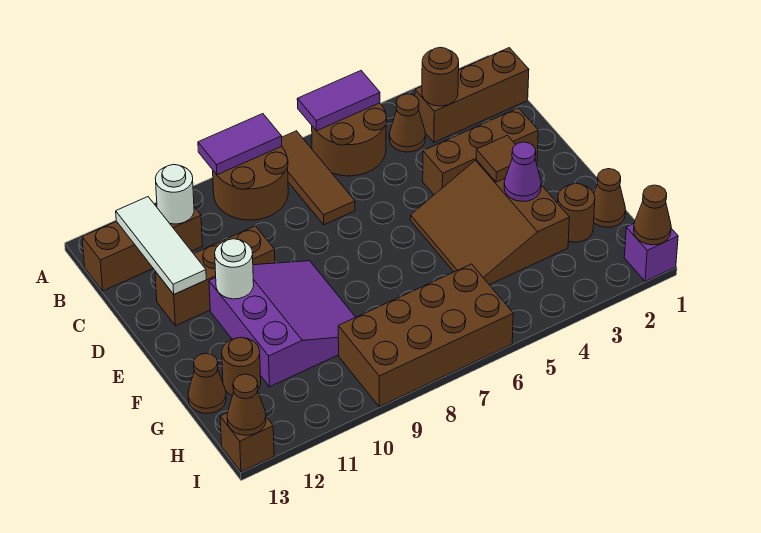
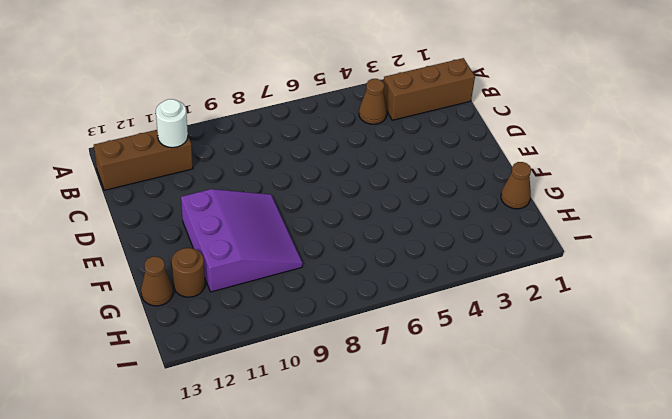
none -> brown 2x2 round brick [312,103,387,176]
none -> brown 1x3 tile [282,131,355,225]
none -> brown 2x2 round brick [213,146,288,220]

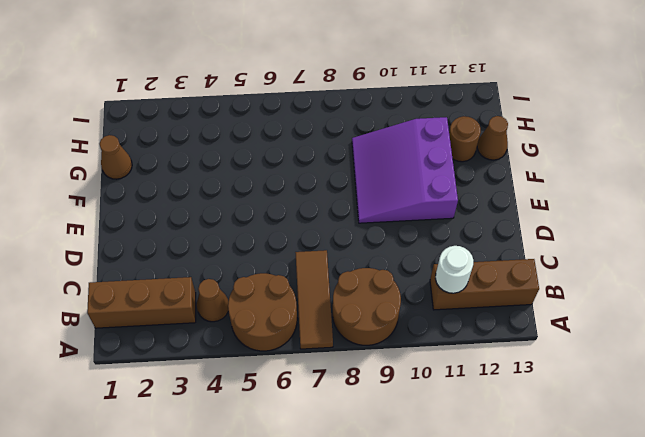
none -> brown 1x3 brick [423,108,538,195]
none -> brown 1x3 brick [155,226,275,326]
none -> brown 3x3 slope [410,160,570,285]

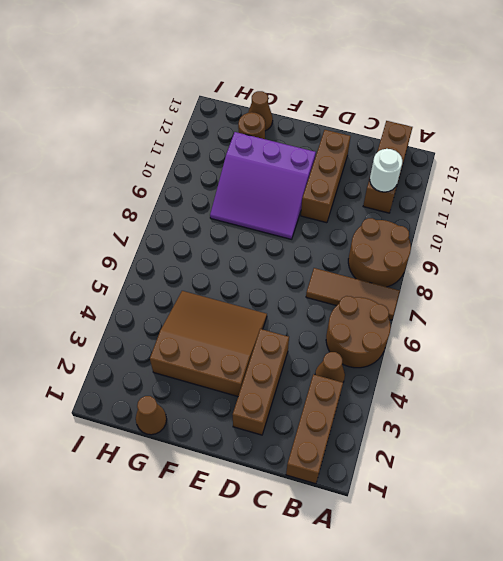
none -> brown 1x1 round brick [558,184,595,242]
none -> brown 2x4 brick [338,264,513,407]
none -> purple 1x1 brick [624,224,678,281]

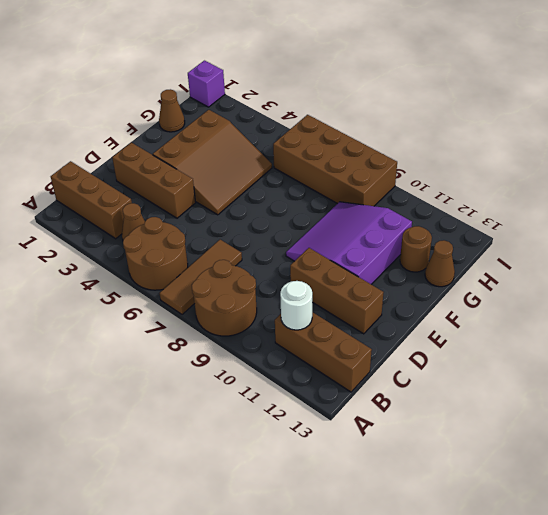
none -> brown 1x1 round brick [558,184,595,242]
none -> brown 1x1 brick [220,413,274,472]
none -> purple 1x2 tile [297,71,380,131]

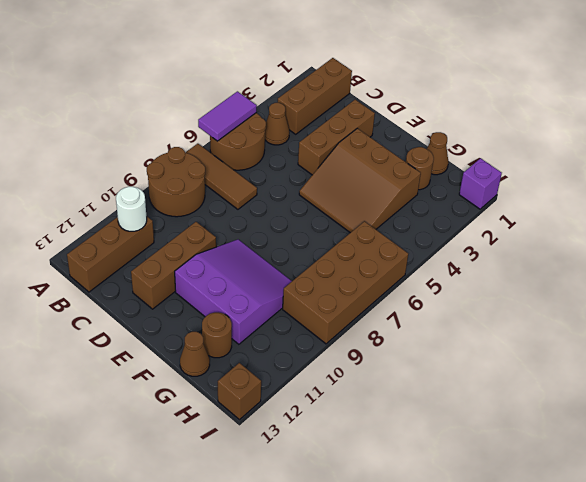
none -> purple 1x2 tile [198,114,282,175]
none -> brown 1x1 round brick [422,47,459,106]
none -> white 1x3 tile [116,197,206,294]

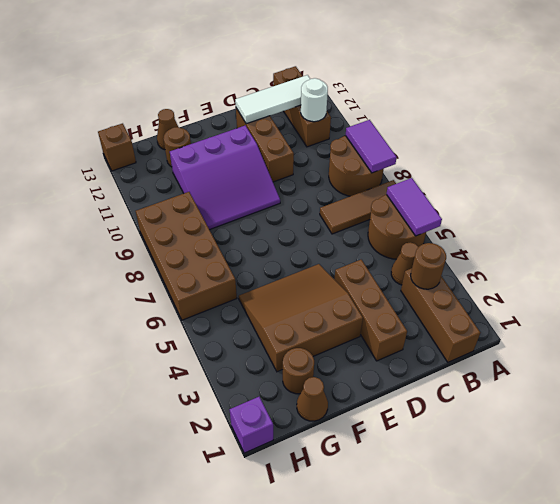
none -> brown 1x1 tile [476,135,516,182]
none -> white 1x1 round brick [215,239,254,299]
none -> purple 1x1 cone [504,142,541,201]

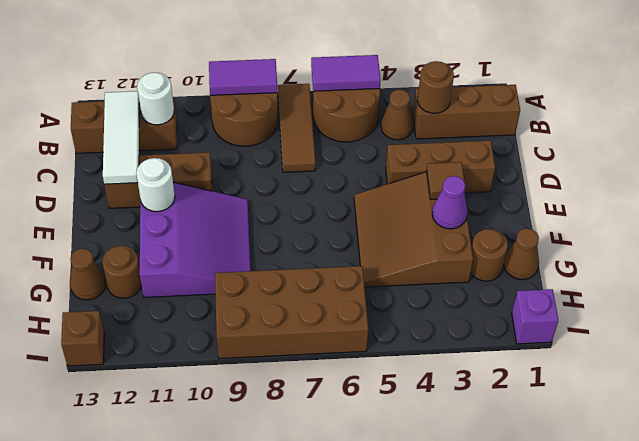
none -> brown 1x1 cone [634,185,671,245]
none -> brown 1x1 cone [227,374,266,435]

